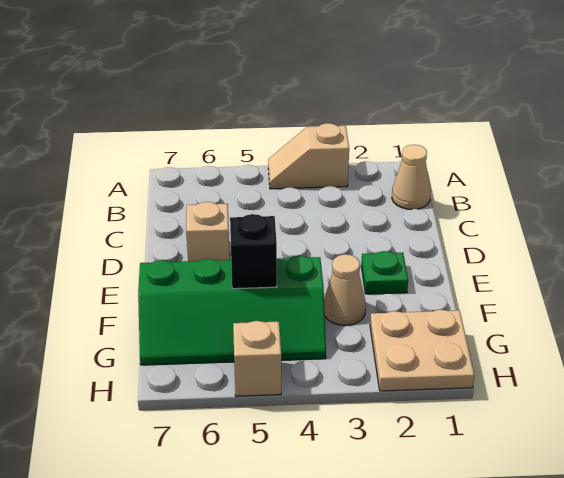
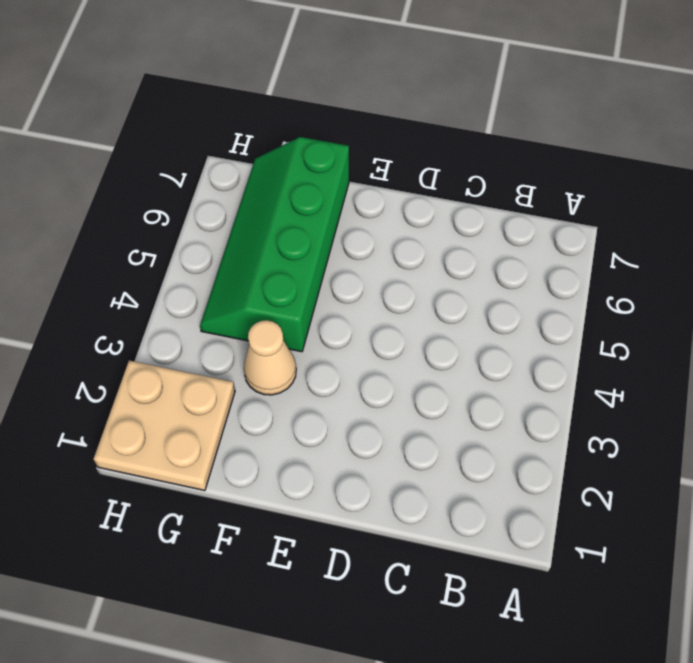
none -> tan 1x2 slope [268,123,349,189]
none -> tan 1x1 cone [392,145,431,210]

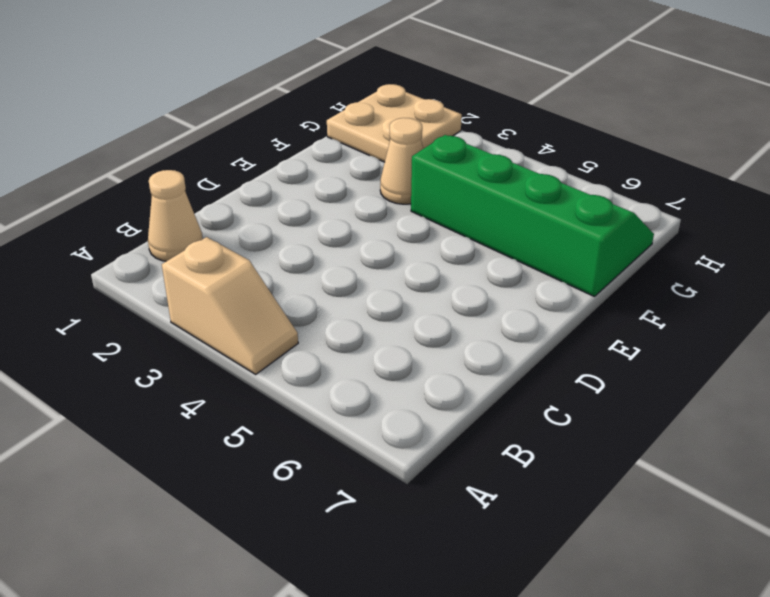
none -> tan 1x1 brick [186,202,230,261]
none -> green 1x1 plate [361,251,408,294]

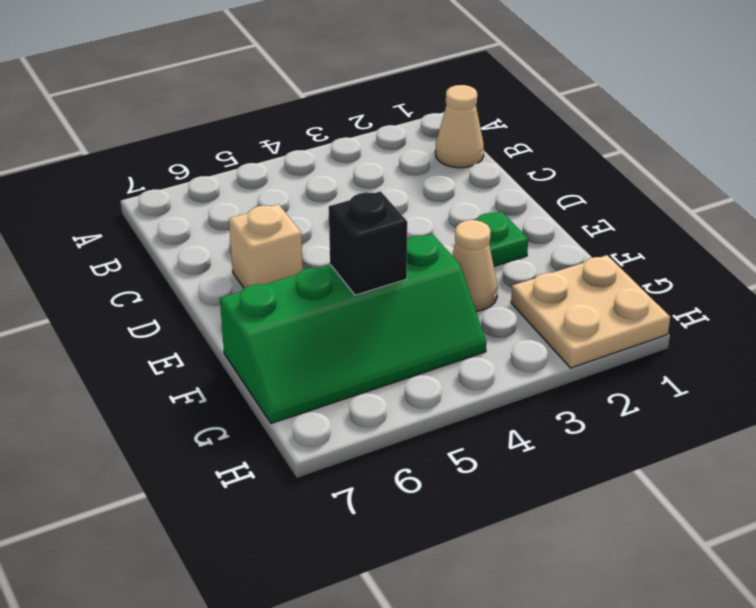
none -> tan 1x2 slope [268,123,349,189]
none -> tan 1x1 brick [233,321,281,396]

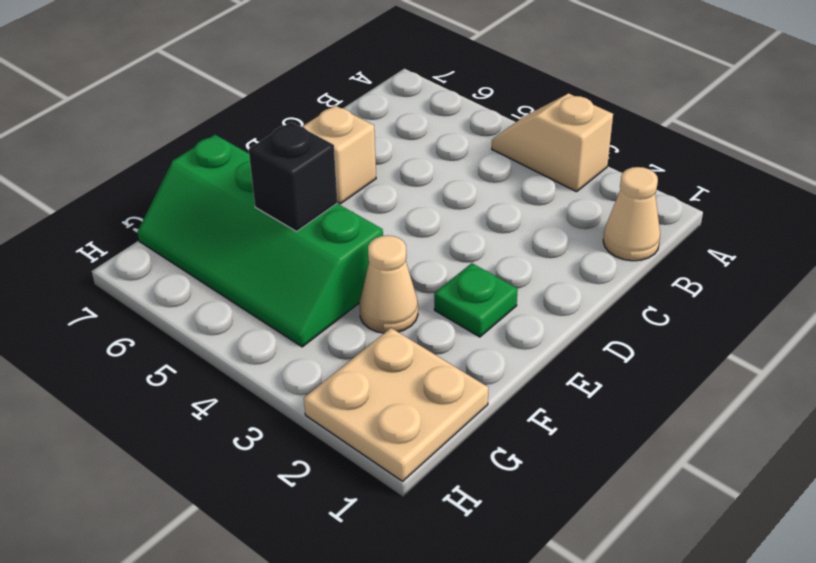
none -> tan 1x1 brick [233,321,281,396]

